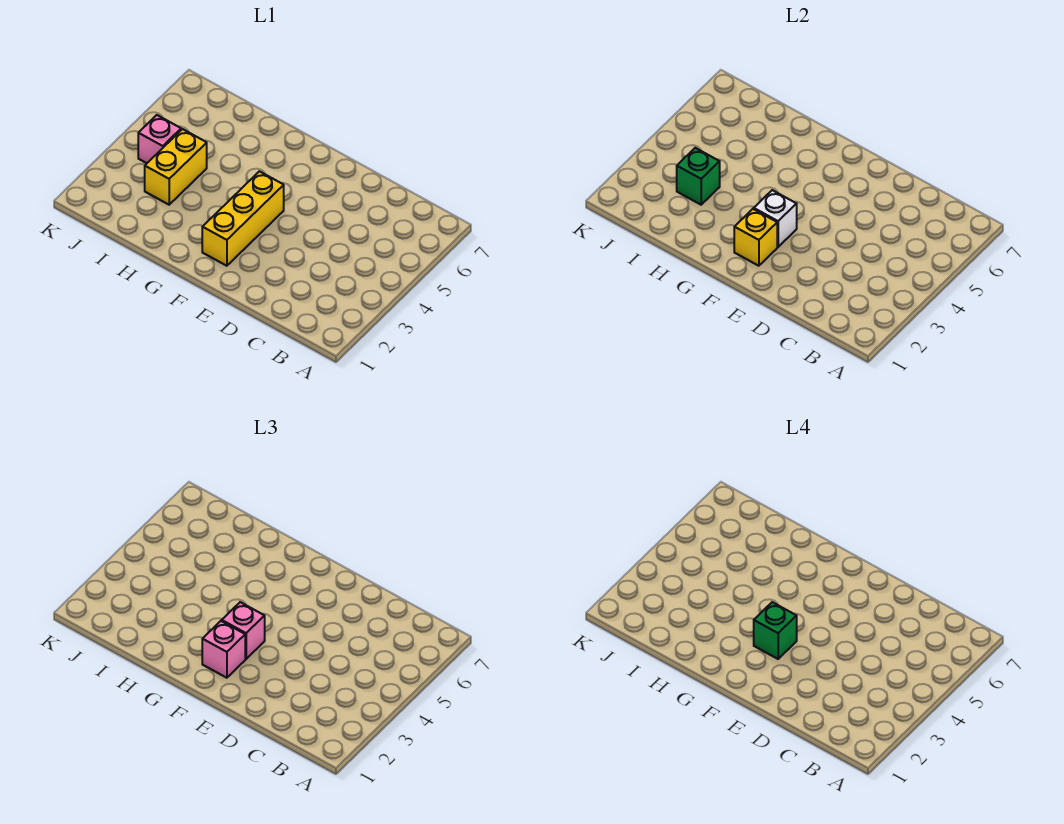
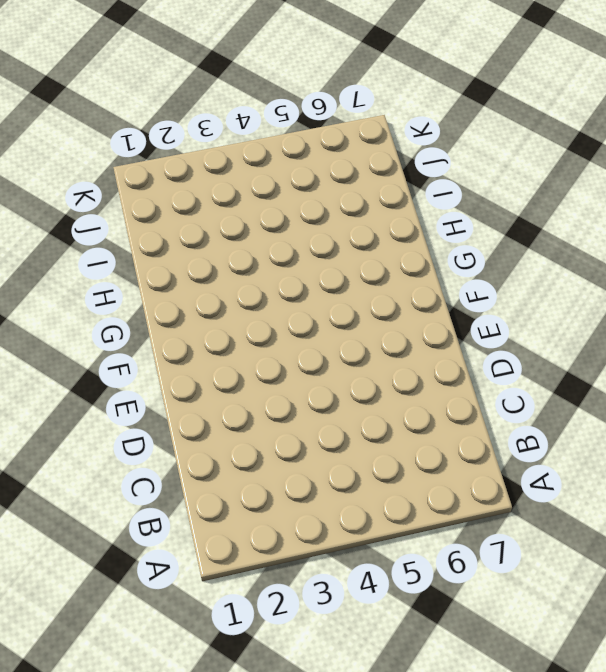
none -> yellow 1x3 brick [202,171,284,266]
none -> yellow 1x2 brick [145,129,207,205]

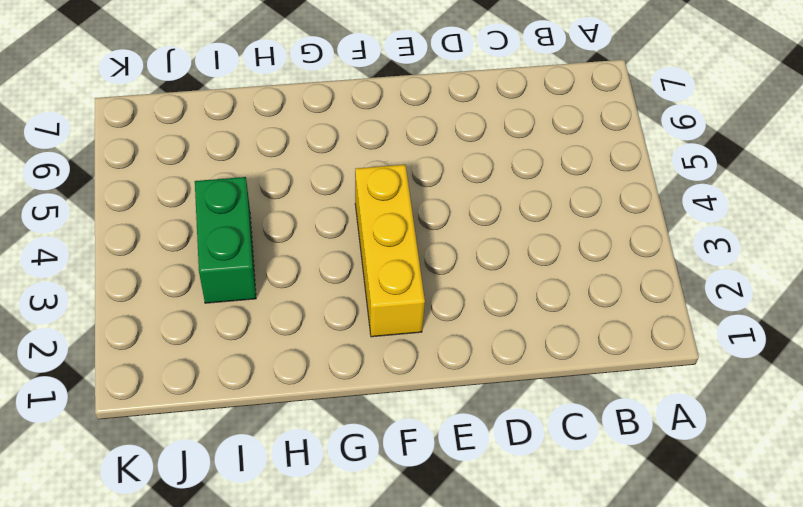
green 1x2 brick [195,177,256,303] -> yellow 1x2 brick [145,129,207,205]
none -> pink 1x1 brick [138,115,181,163]
none -> yellow 1x1 brick [734,209,777,266]

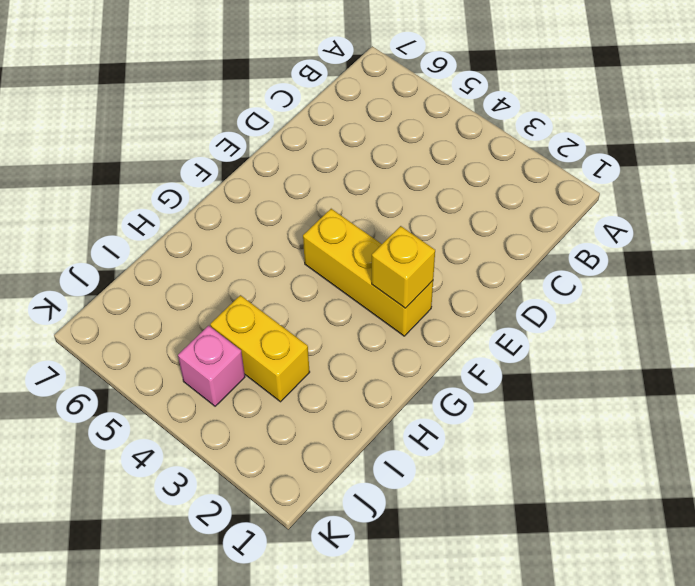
none -> white 1x1 brick [754,190,797,247]
none -> green 1x1 brick [677,148,720,205]

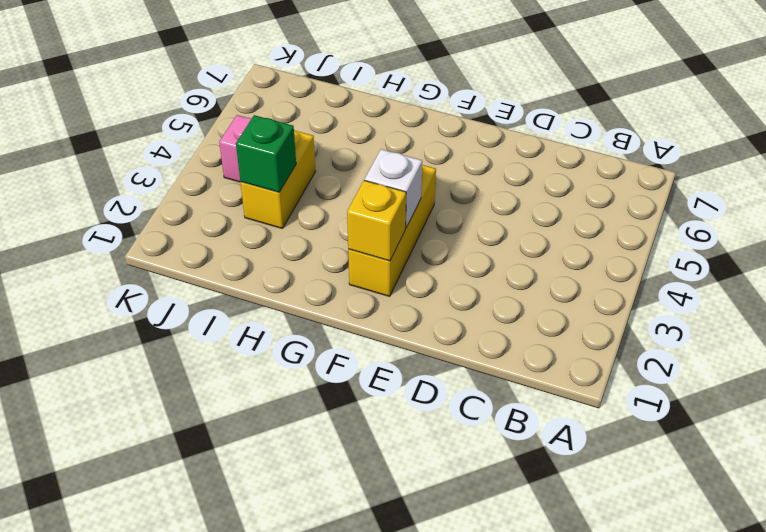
none -> pink 1x1 brick [202,621,245,678]
none -> pink 1x1 brick [222,602,265,659]

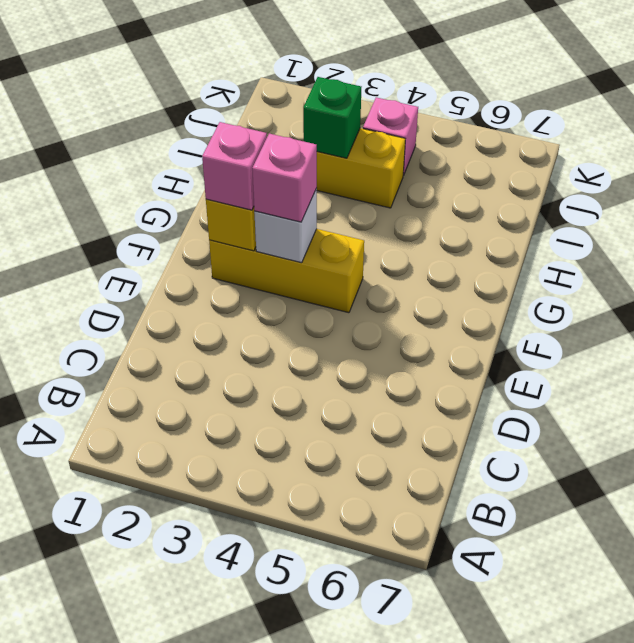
none -> green 1x1 brick [754,602,797,659]

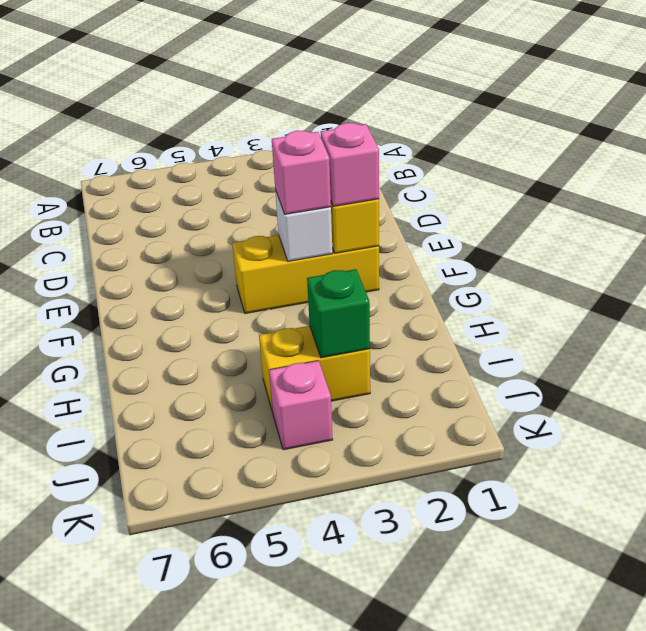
none -> green 1x1 brick [754,602,797,659]

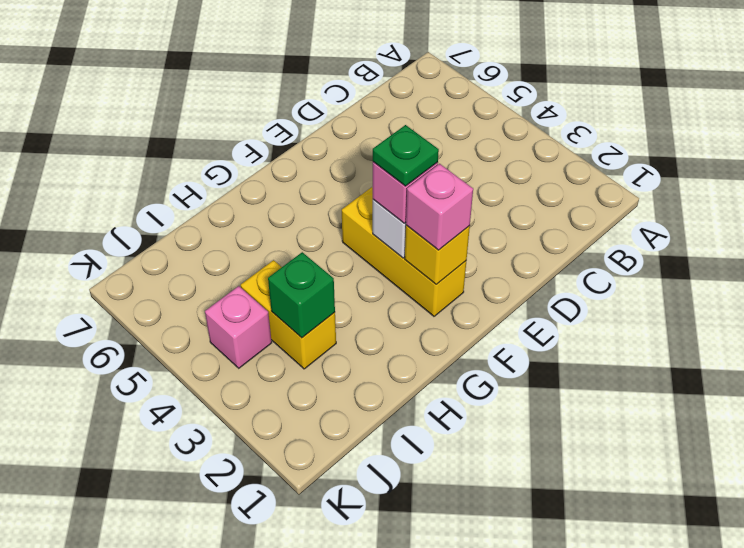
green 1x1 plate [373,125,439,186] -> green 1x1 brick [754,602,797,659]

